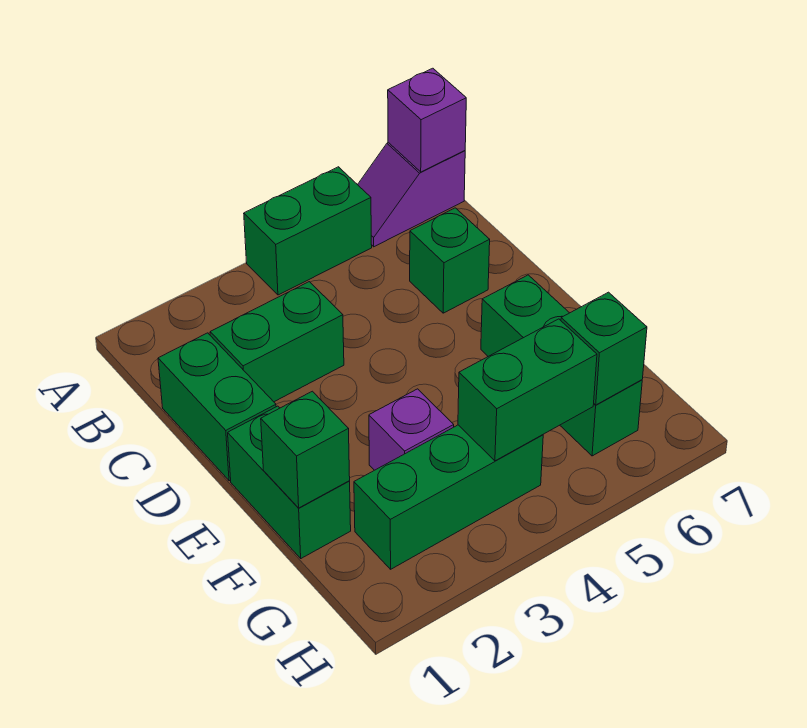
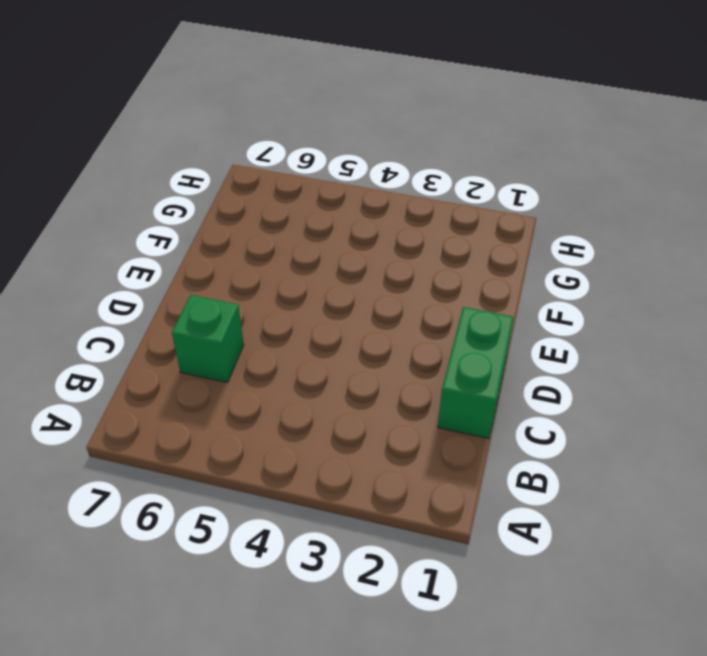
none -> green 1x2 brick [244,167,372,295]
none -> purple 1x2 slope [358,143,465,247]
none -> green 1x2 brick [210,282,344,402]

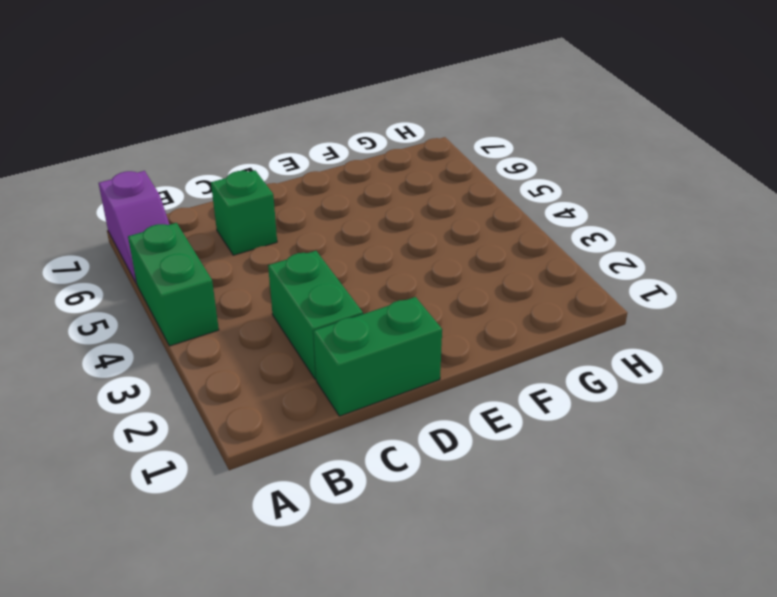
none -> green 1x2 brick [228,406,351,558]
none -> green 1x3 brick [481,275,642,456]
none -> purple 1x1 brick [369,389,454,470]

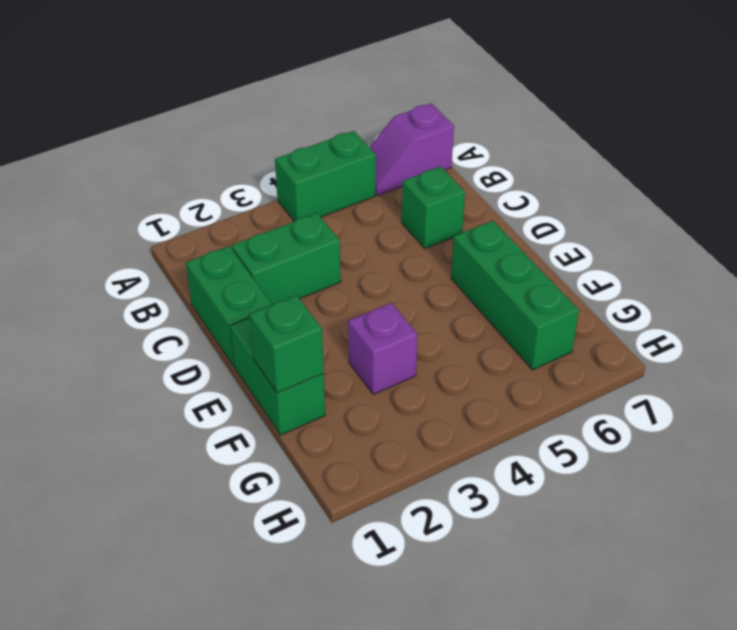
none -> green 1x3 brick [354,425,543,569]
none -> purple 1x1 brick [388,68,466,172]
none -> green 1x2 brick [458,319,597,461]

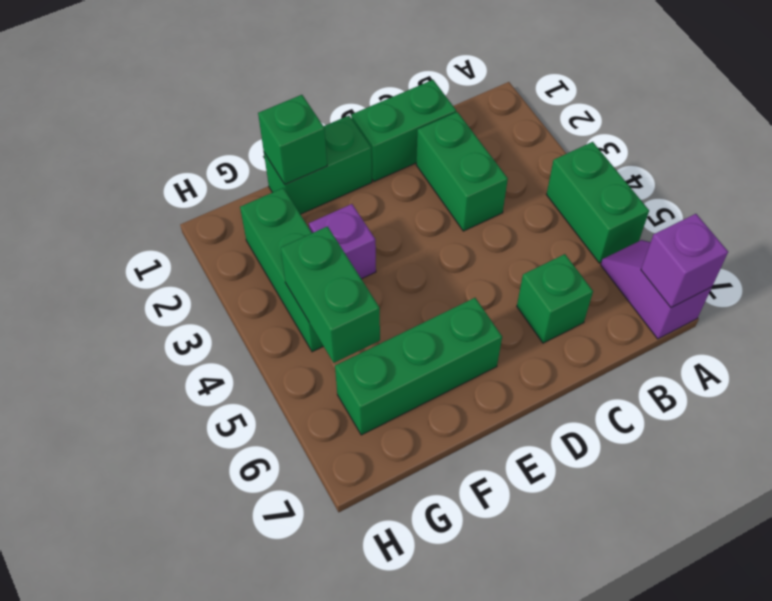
none -> green 1x1 brick [561,292,647,405]

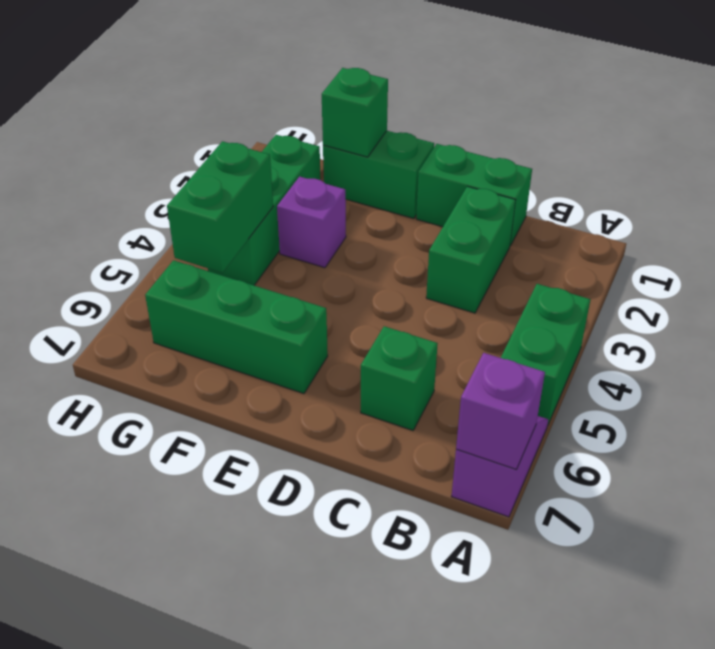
none -> green 1x1 brick [561,292,647,405]

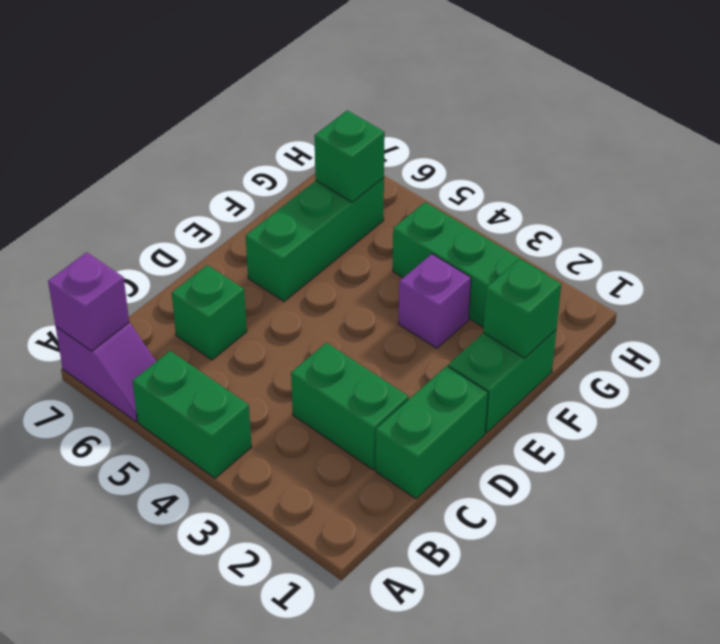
none -> green 1x2 brick [458,319,597,461]

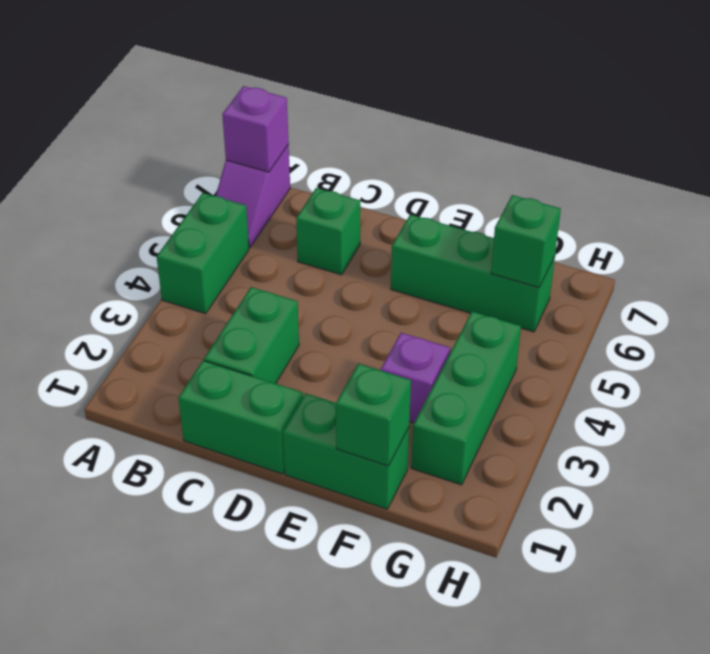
none -> green 1x2 brick [458,319,597,461]

